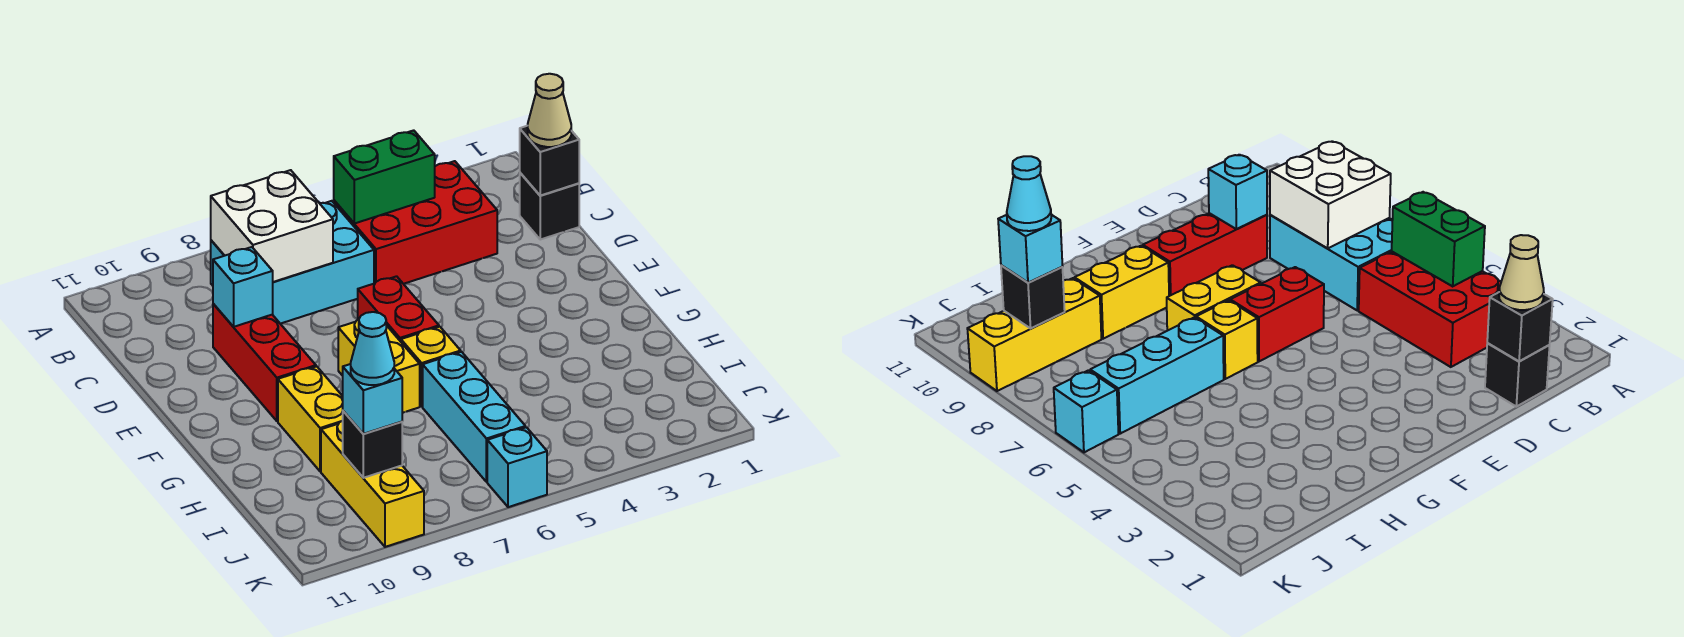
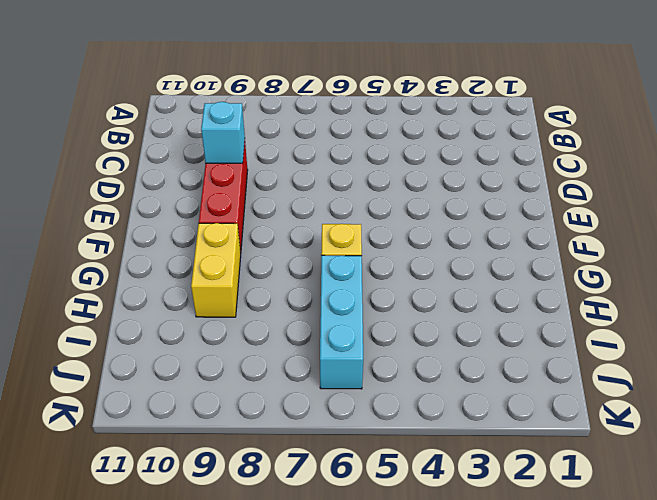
none -> red 2x3 brick [334,161,497,284]
none -> cyan 2x3 brick [211,201,374,324]
none -> black 1x1 brick [520,173,579,240]

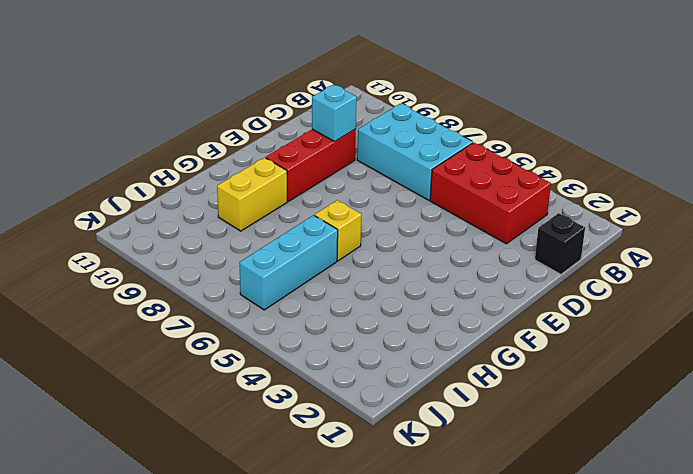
none -> red 1x2 brick [358,276,439,342]
none -> yellow 1x2 brick [338,319,420,413]
none -> yellow 1x3 brick [321,421,424,547]

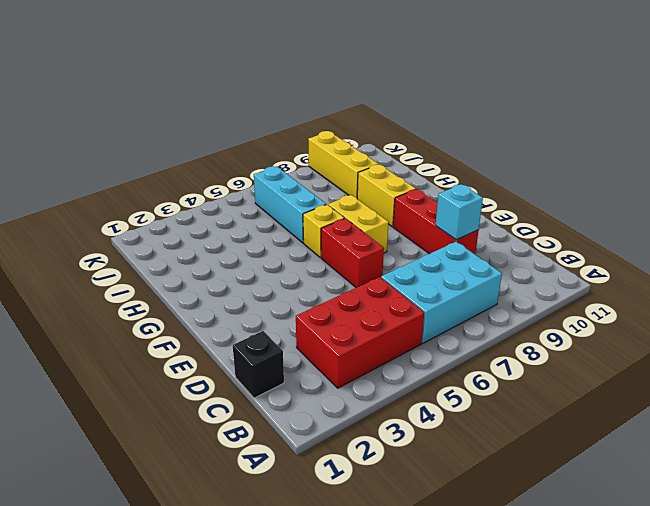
none -> cyan 1x1 brick [487,427,547,507]
none -> green 1x2 brick [334,130,435,224]
none -> white 2x2 brick [211,170,333,282]

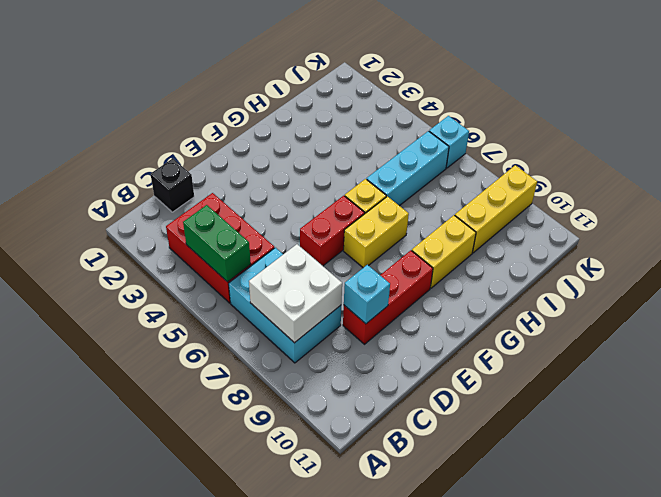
none -> black 1x1 brick [520,126,579,196]
none -> black 1x1 brick [343,411,402,478]
none -> tan 1x1 cone [528,74,571,147]

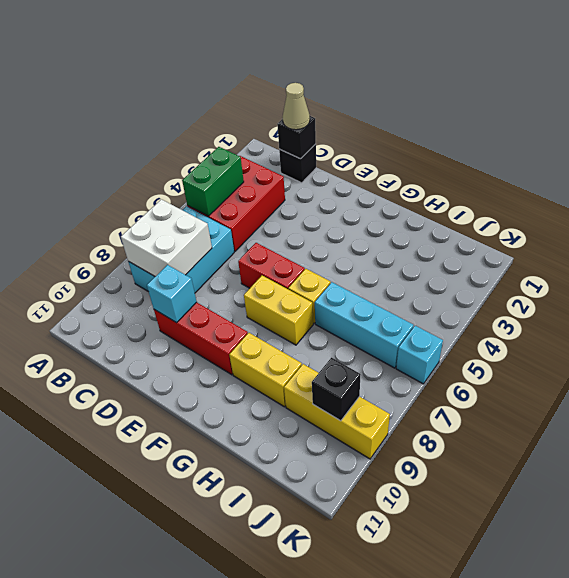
none -> cyan 1x1 brick [343,364,402,434]
none -> cyan 1x1 cone [351,312,394,385]

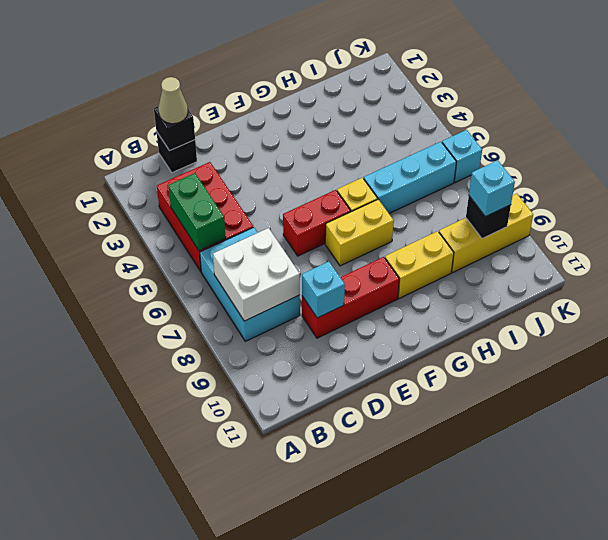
none -> cyan 1x1 cone [351,312,394,385]

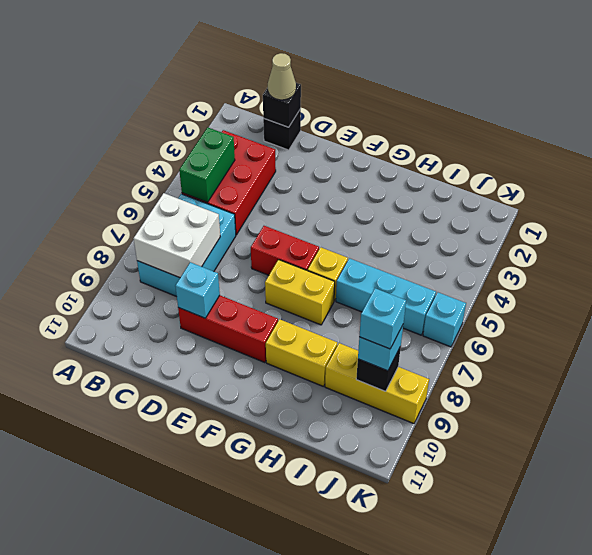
cyan 1x1 brick [359,288,406,349] -> cyan 1x1 cone [351,312,394,385]

